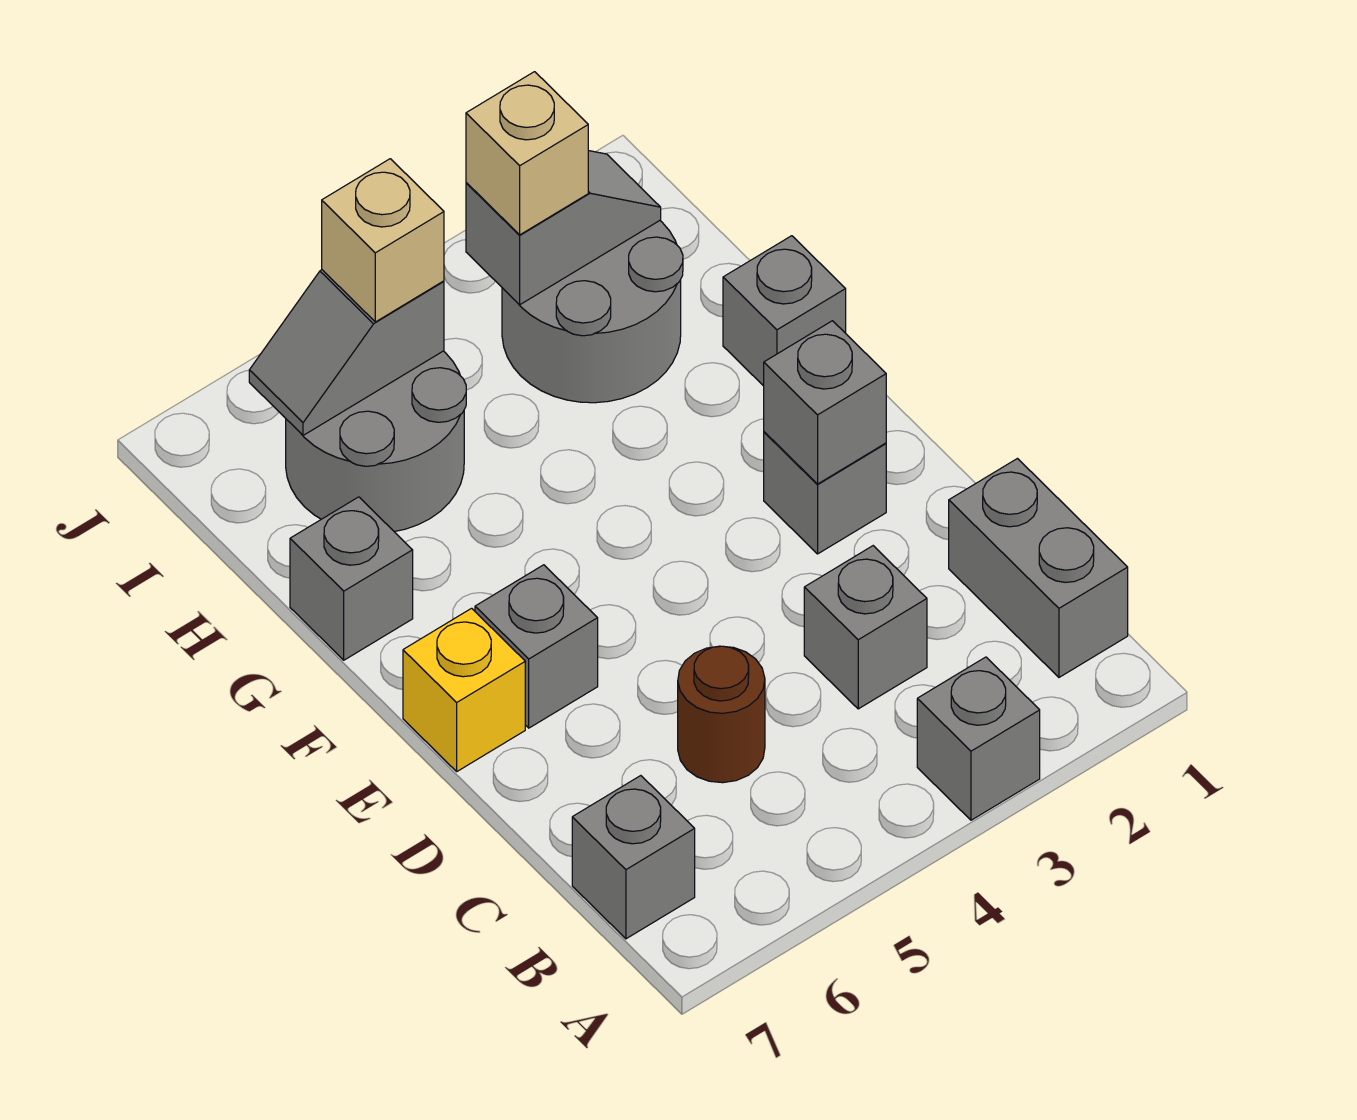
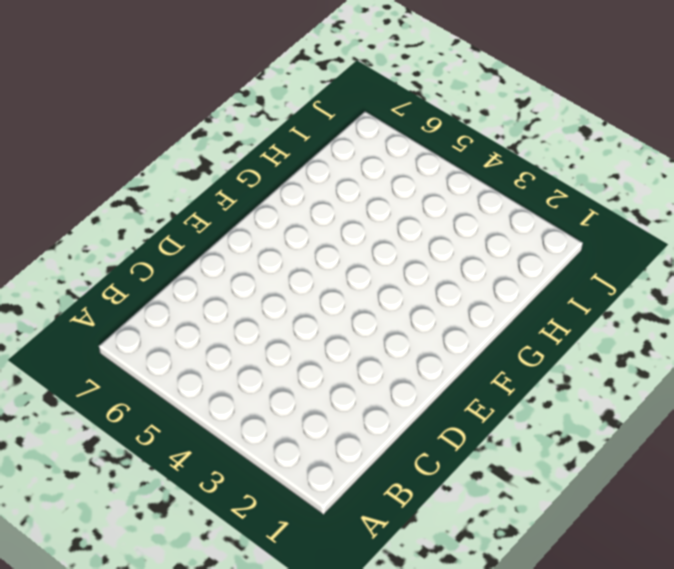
none -> grey 1x1 brick [917,657,1040,820]
none -> grey 1x2 brick [949,459,1128,677]
none -> grey 1x1 brick [572,776,695,939]

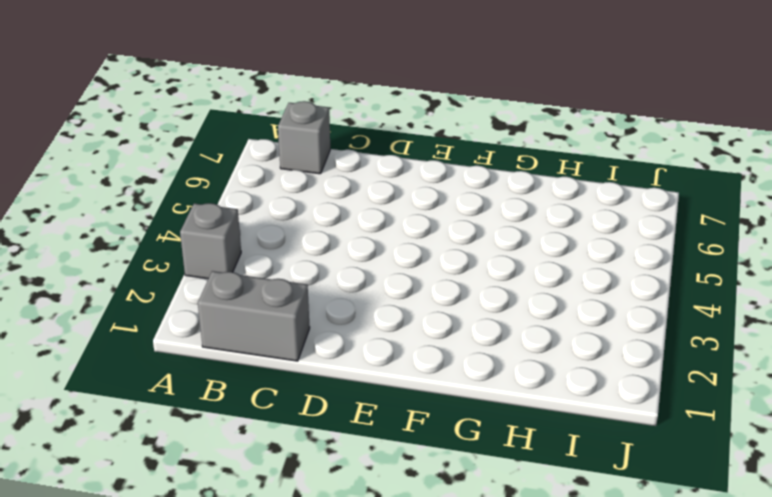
none -> grey 1x1 brick [804,546,927,709]
none -> brown 1x1 round brick [678,646,765,783]
none -> grey 1x1 brick [764,432,886,554]

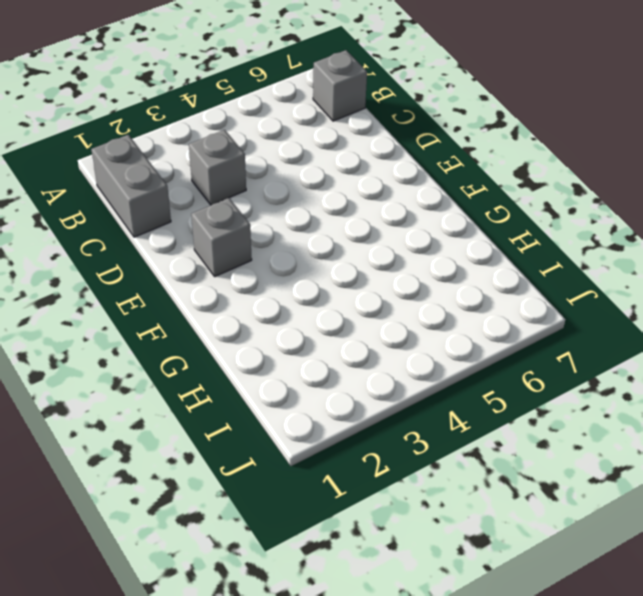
none -> grey 1x1 brick [917,657,1040,820]
none -> brown 1x1 round brick [678,646,765,783]
none -> grey 1x1 brick [475,565,598,728]

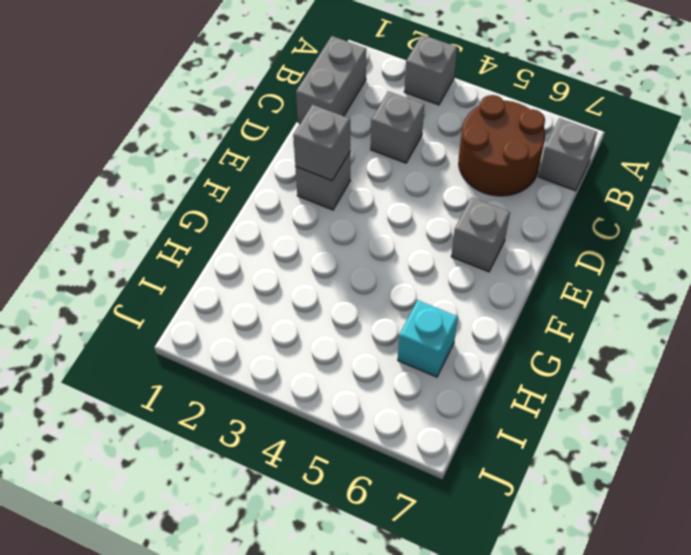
brown 2x2 round brick [459,95,545,196] -> brown 1x1 round brick [678,646,765,783]
cyan 1x1 brick [398,300,458,377] -> grey 2x2 round brick [286,351,466,532]
none -> yellow 1x1 brick [403,608,525,771]
none -> grey 1x1 brick [723,236,846,386]
none -> grey 1x1 brick [290,497,413,660]

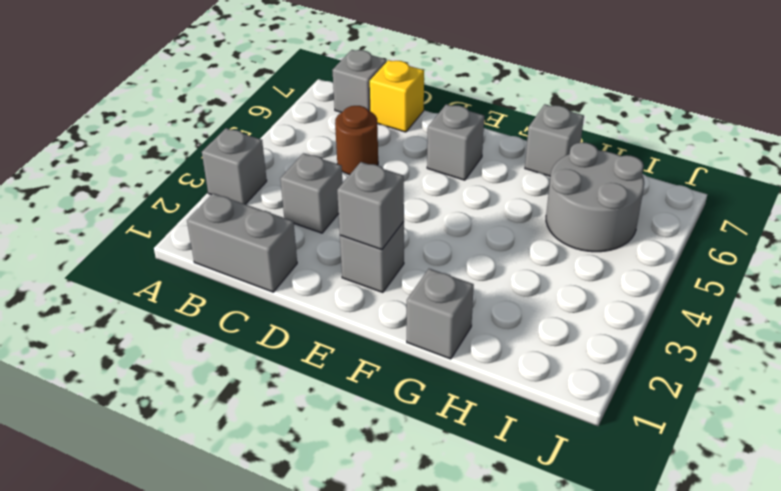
yellow 1x1 brick [370,60,424,132] -> yellow 1x1 brick moved to [403,608,525,771]
none -> grey 2x2 round brick [502,221,683,403]
none -> grey 1x2 slope [466,151,661,305]
none -> grey 1x2 slope [249,270,444,435]

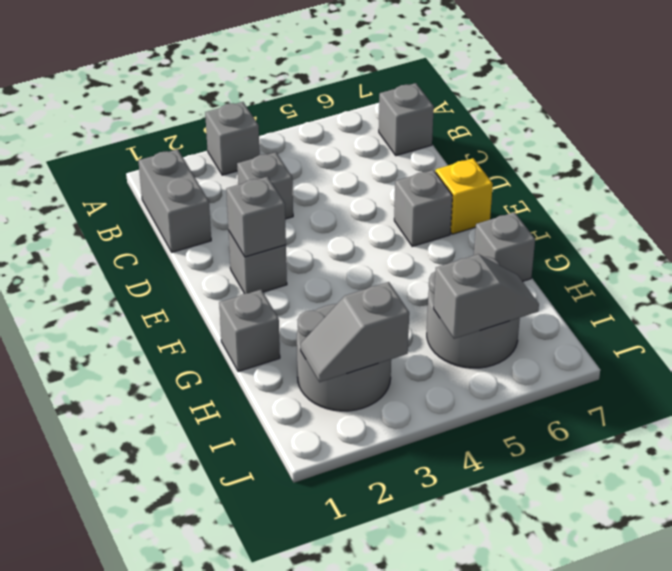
none -> brown 1x1 round brick [678,646,765,783]
none -> tan 1x1 brick [466,72,588,235]
none -> tan 1x1 brick [322,159,444,322]

